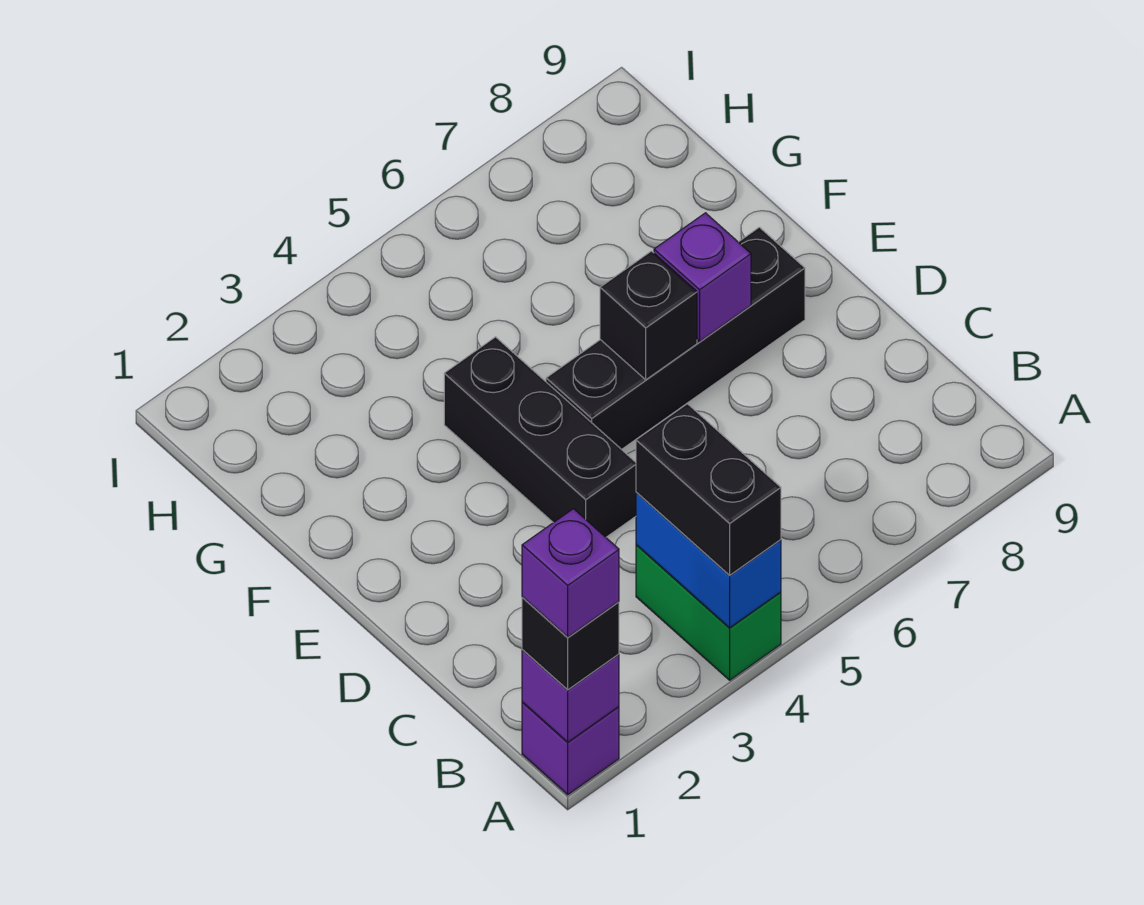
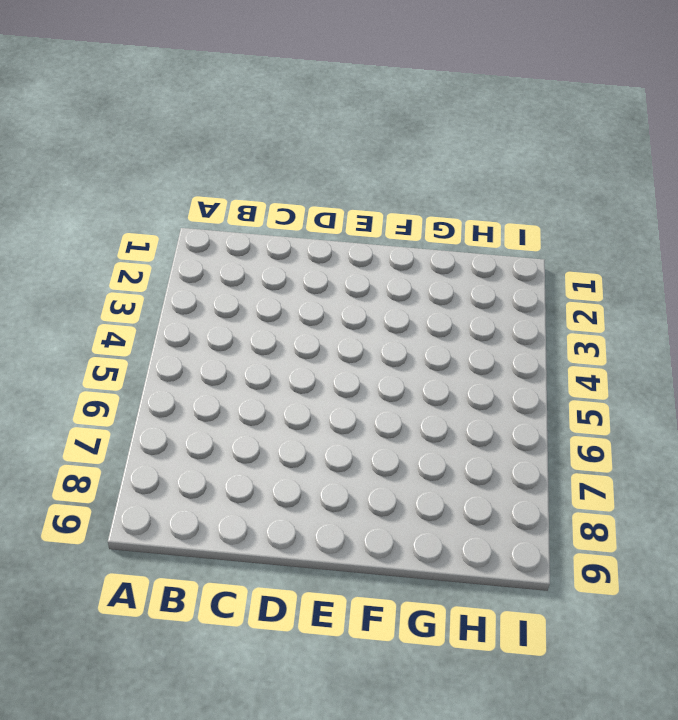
none -> purple 1x1 brick [522,702,619,795]
none -> green 1x2 brick [636,545,781,680]

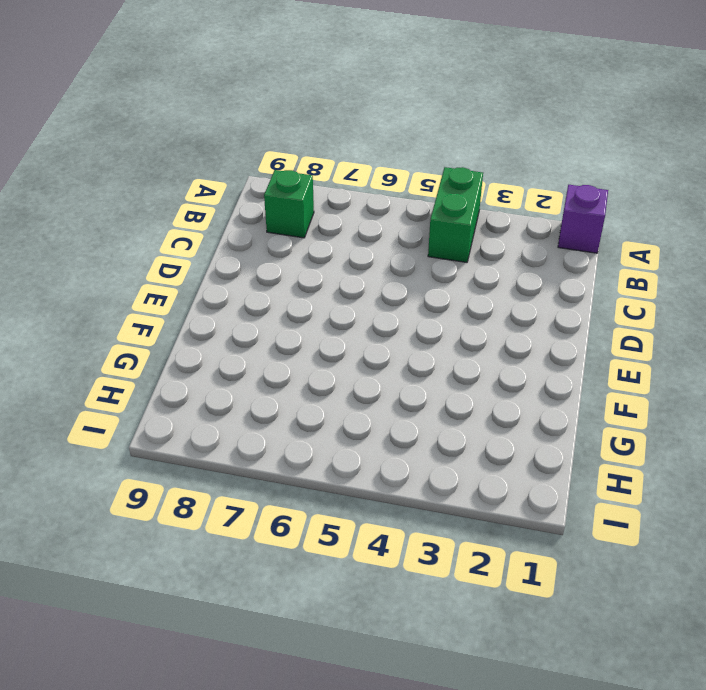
green 1x1 brick [264,170,314,238] -> none
none -> black 1x3 brick [444,337,636,537]
none -> black 1x4 brick [546,227,805,449]

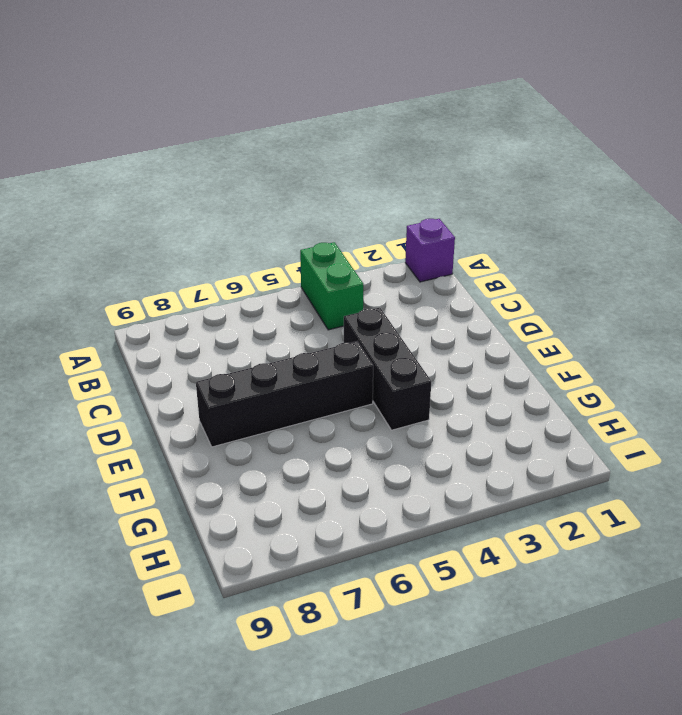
none -> purple 1x1 brick [522,650,619,742]
none -> blue 1x2 brick [636,493,781,628]

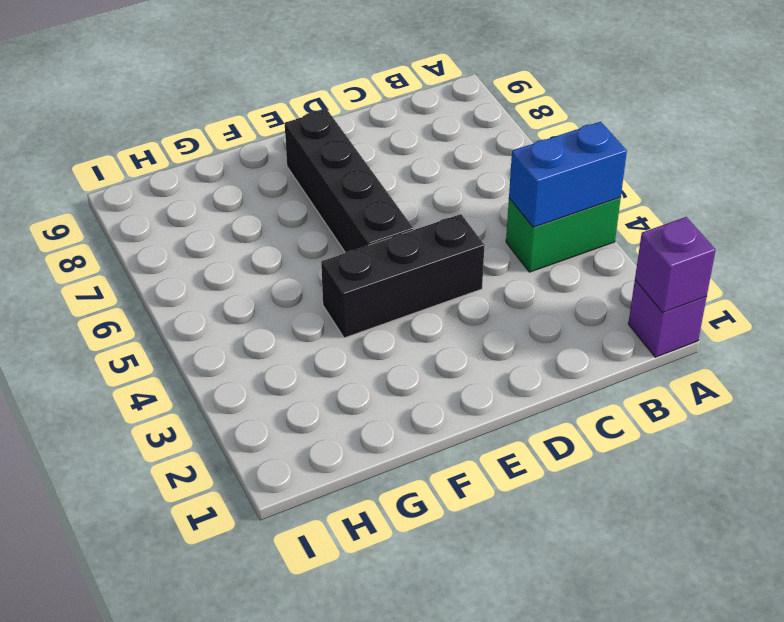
none -> black 1x1 brick [600,251,697,380]
none -> purple 1x1 brick [654,213,751,341]

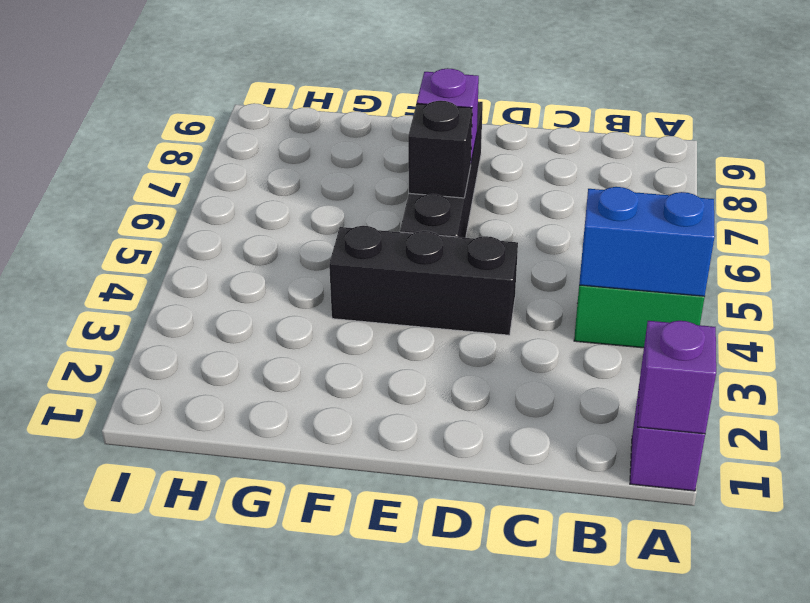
none -> black 1x1 brick [522,597,619,690]
none -> black 1x2 brick [636,404,781,575]

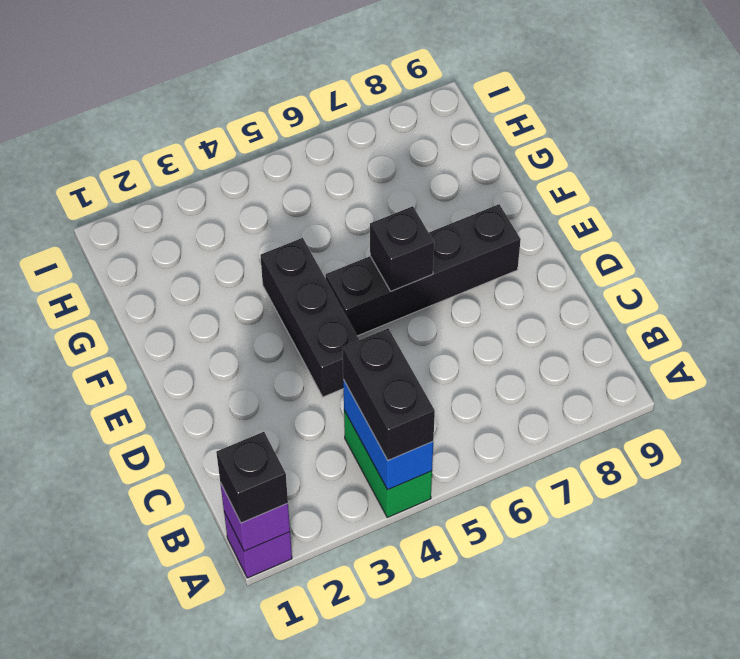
none -> purple 1x1 brick [654,213,751,341]
none -> purple 1x1 brick [522,509,619,637]

